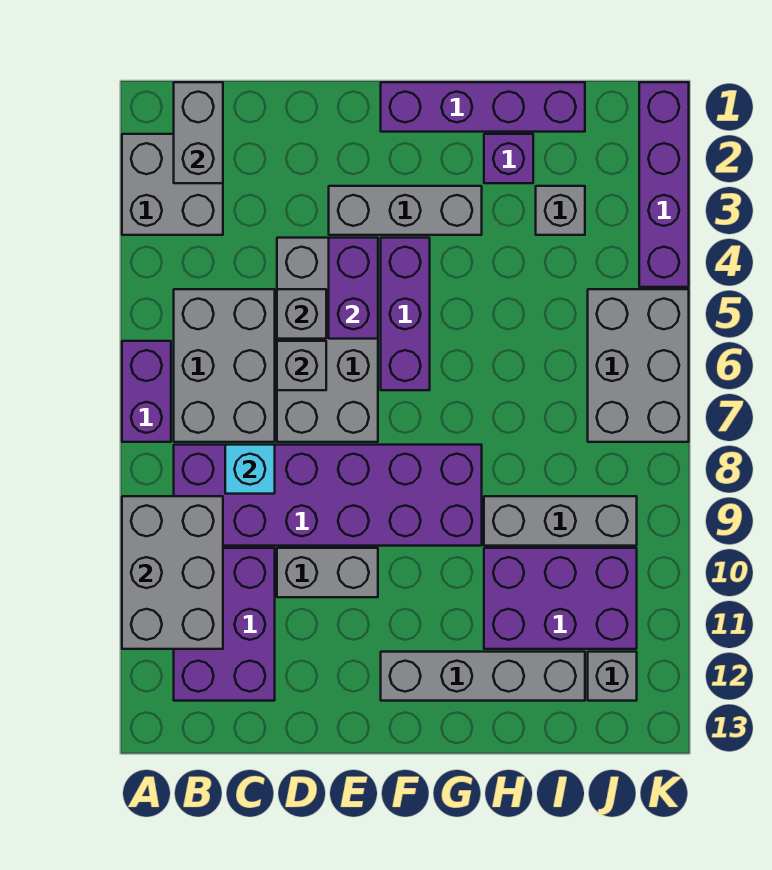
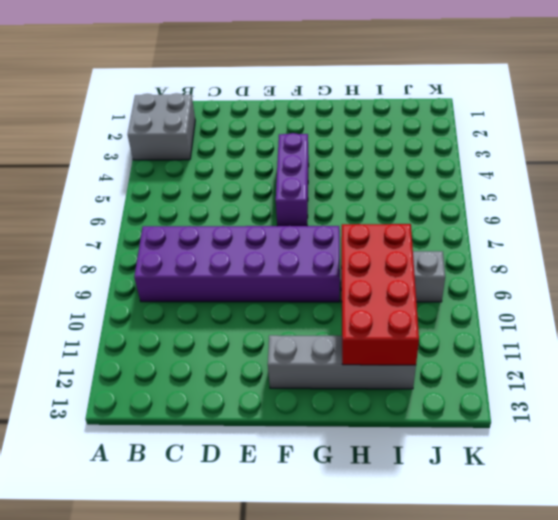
red 2x4 brick [341,224,419,365] -> none
none -> purple 1x2 brick [122,341,171,442]
none -> grey 2x3 brick [174,289,275,442]
none -> purple 2x3 brick [174,548,275,701]

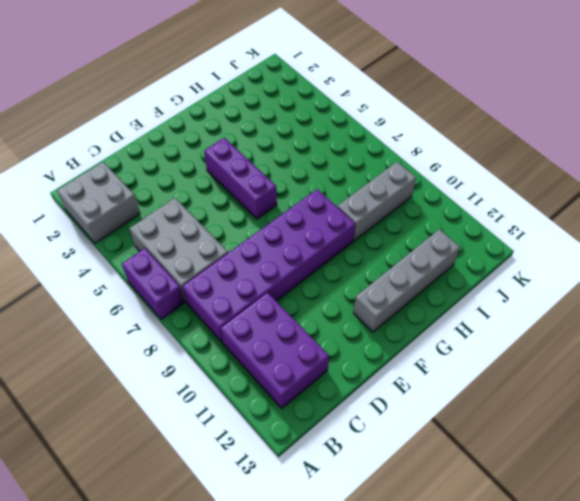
none -> grey 2x4 brick [277,238,378,442]
none -> grey 1x2 brick [277,548,378,597]
none -> grey 1x3 brick [329,186,482,235]

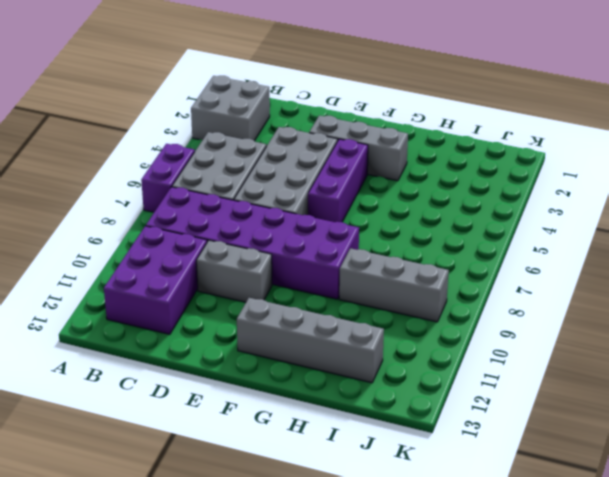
none -> purple 1x4 brick [381,82,585,132]
none -> purple 1x1 brick [484,134,533,183]
none -> purple 2x3 brick [484,548,637,649]

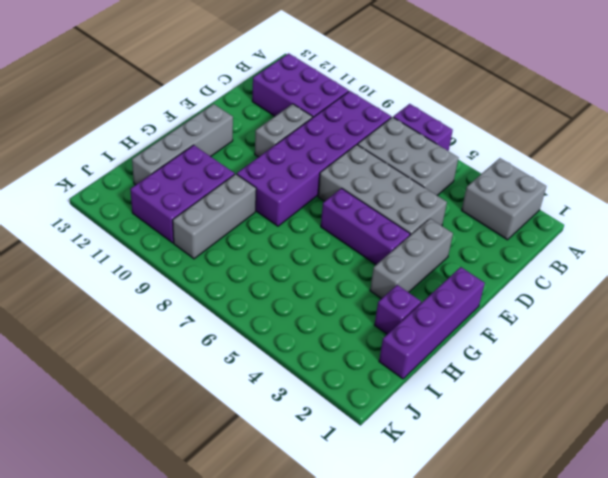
none -> grey 1x1 brick [536,186,585,235]
none -> grey 2x3 brick [588,289,689,442]
none -> grey 1x1 brick [588,652,637,701]

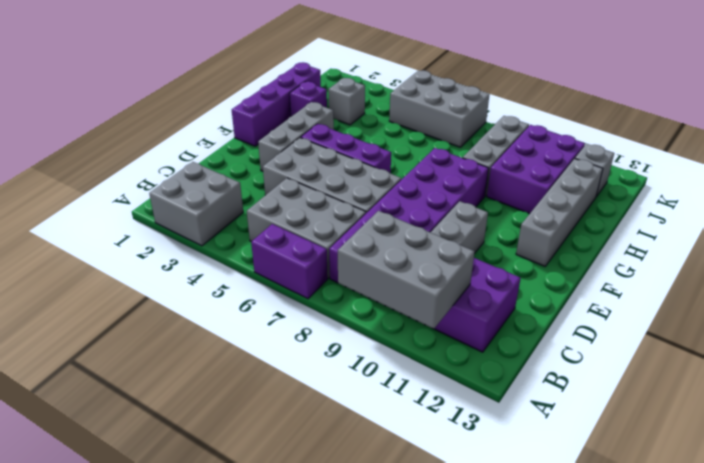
none -> purple 1x4 brick [639,82,689,287]
none -> grey 1x2 brick [174,82,223,183]
none -> cyan 1x1 brick [225,445,275,494]

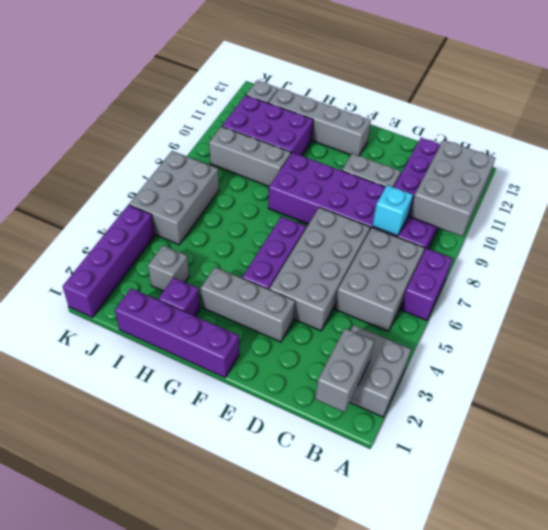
none -> grey 1x1 brick [277,289,326,339]
none -> grey 1x1 brick [277,341,326,390]
none -> purple 1x2 brick [329,238,378,339]

